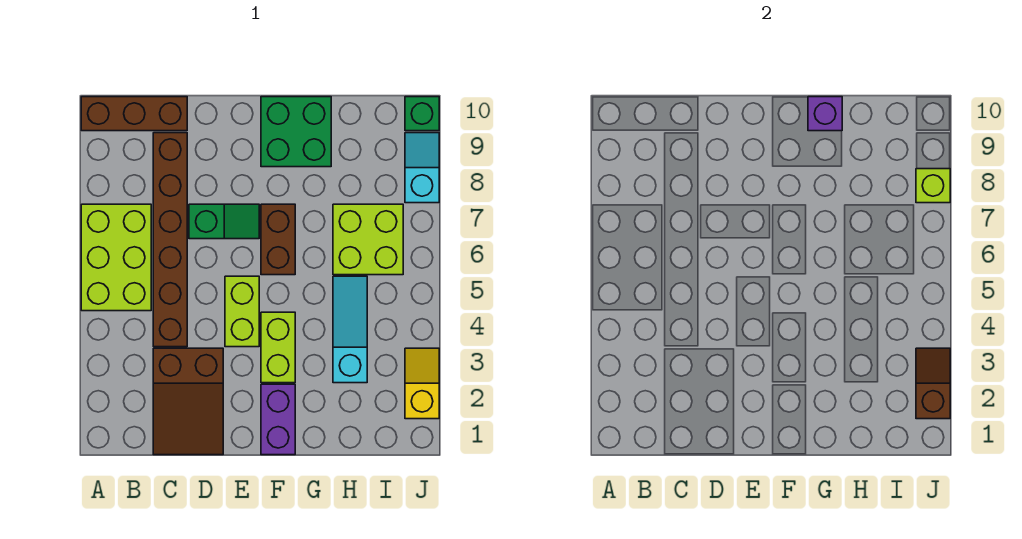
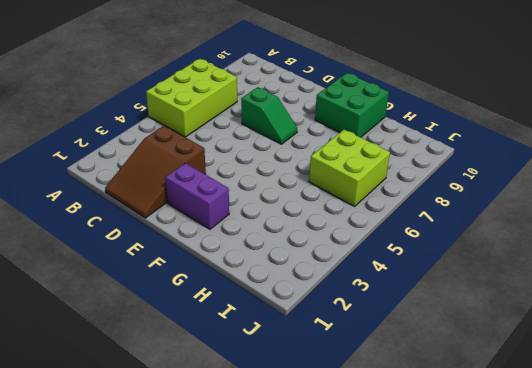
purple 1x2 brick [165,163,229,229] -> purple 1x2 brick turned to [261,384,295,455]
none -> brown 1x3 brick [81,97,187,131]
none -> brown 1x6 brick [153,133,187,347]
none -> lime 1x2 brick [225,276,259,347]

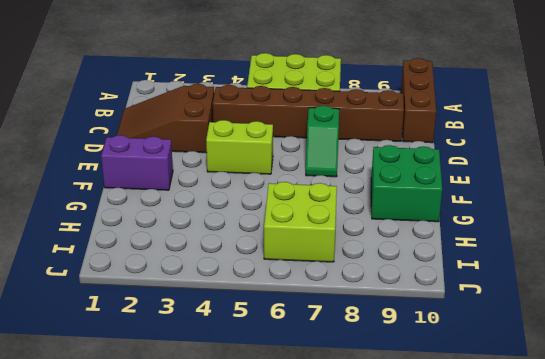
none -> lime 1x2 brick [261,312,295,383]
none -> brown 1x2 brick [261,204,295,275]
none -> cyan 1x3 slope [333,276,367,383]

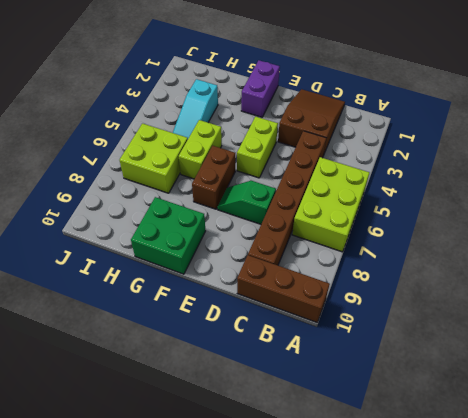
lime 1x2 brick [179,120,222,179] -> lime 1x2 brick moved to [261,312,295,383]
none -> yellow 1x2 slope [405,348,439,419]
none -> cyan 1x2 slope [405,133,439,203]
none -> green 1x1 brick [405,97,439,131]

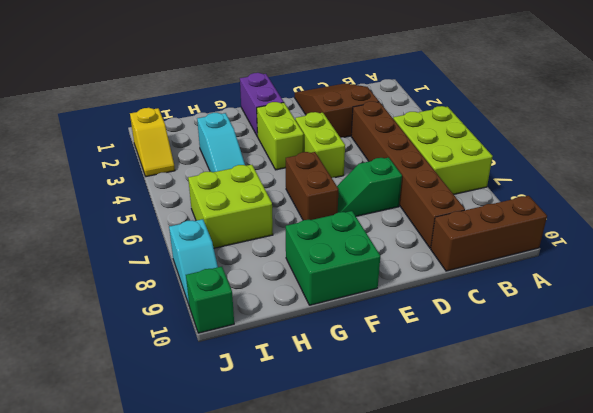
none -> purple 1x1 brick [808,97,842,131]
none -> brown 1x2 slope [916,348,950,419]
none -> lime 1x1 brick [916,169,950,203]

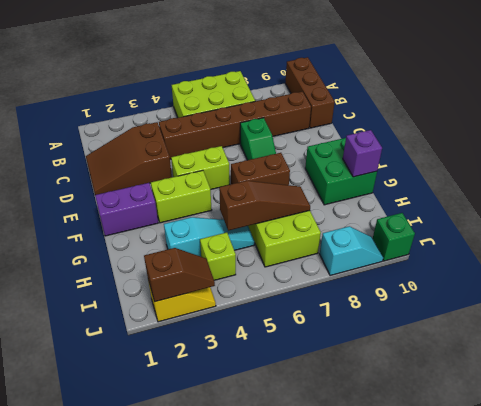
brown 1x3 slope [219,181,310,231] -> none
lime 1x1 brick [200,232,236,280] -> lime 1x1 brick moved to [916,169,950,203]

